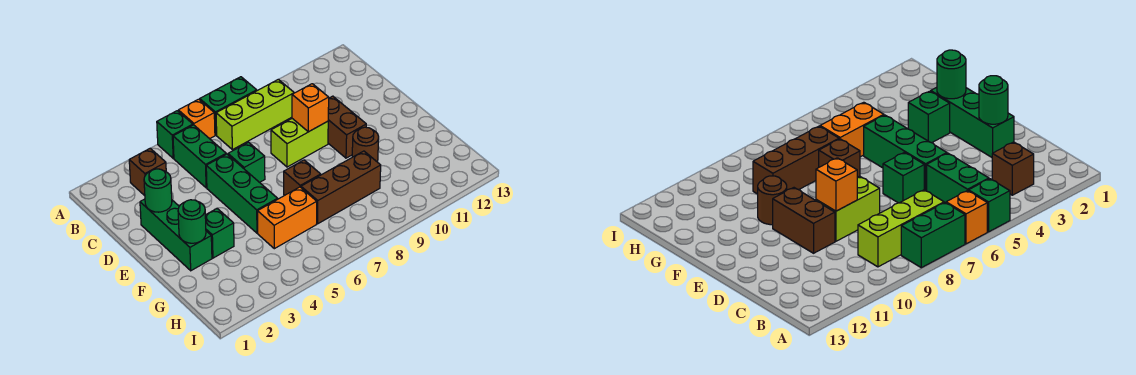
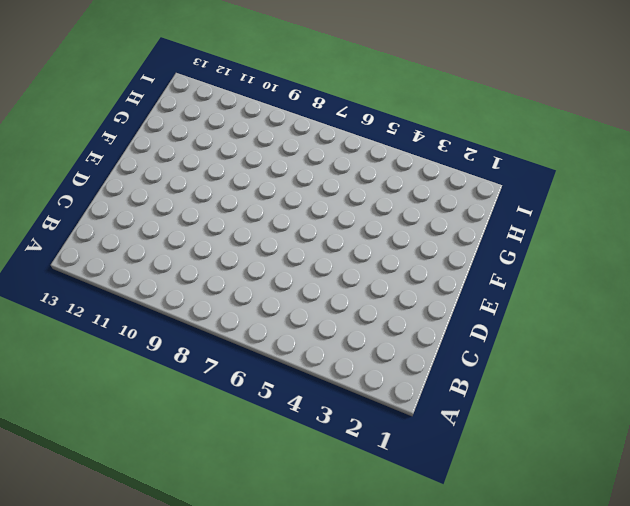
none -> green 1x1 brick [157,111,193,158]
none -> orange 1x1 brick [178,99,215,139]
none -> green 1x2 brick [200,77,257,135]

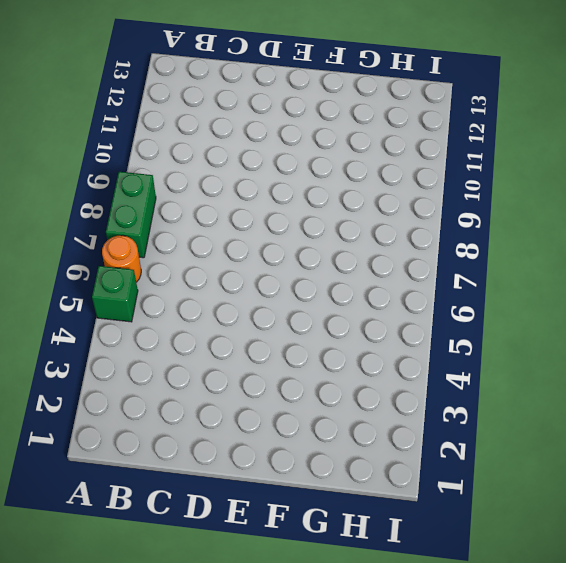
orange 1x1 round brick [102,235,141,282] -> orange 1x1 brick [178,99,215,139]
none -> brown 1x1 brick [129,148,166,196]
none -> green 1x2 brick [173,125,226,188]
none -> lime 1x3 brick [216,79,294,150]

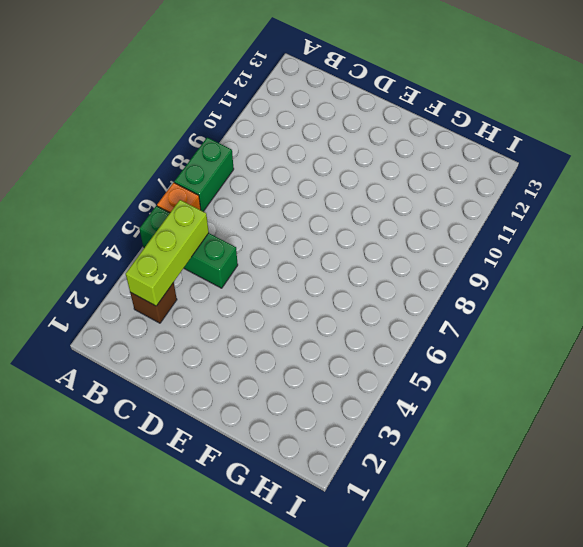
lime 1x3 brick [126,200,209,306] -> lime 1x3 brick moved to [216,79,294,150]
none -> green 1x3 brick [140,199,212,271]
none -> green 1x3 brick [206,154,278,233]
none -> green 1x1 brick [228,142,265,182]

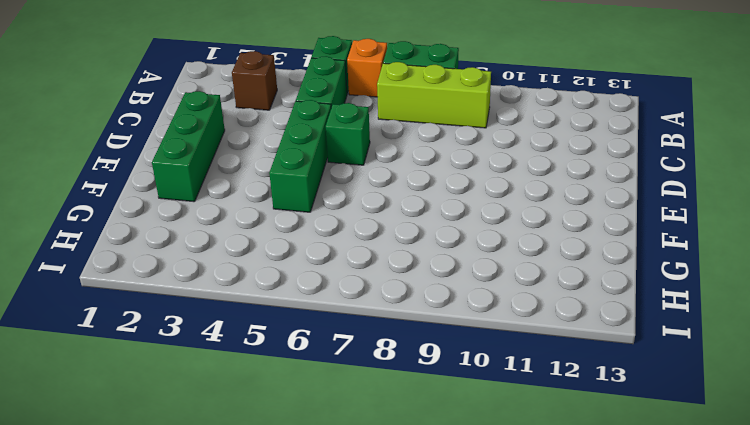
none -> lime 1x2 brick [271,119,328,167]
none -> brown 1x2 brick [328,96,366,158]
none -> green 1x1 brick [205,209,234,258]

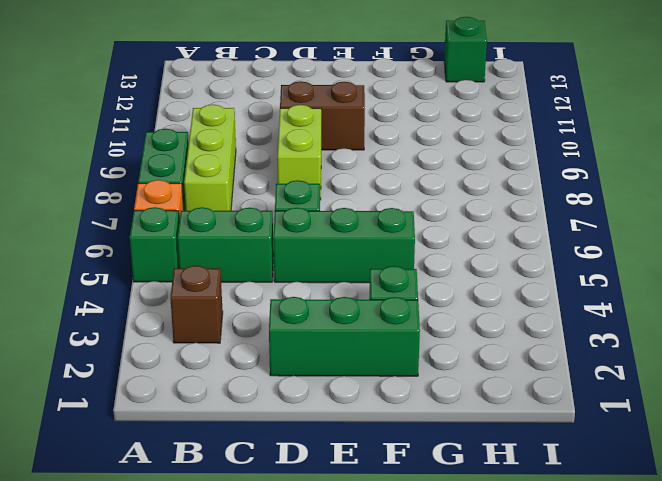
green 1x1 brick [444,17,487,82] -> none
none -> brown 1x1 brick [284,160,321,195]
none -> brown 1x1 round brick [352,127,379,162]
none -> orange 1x2 brick [258,187,317,249]

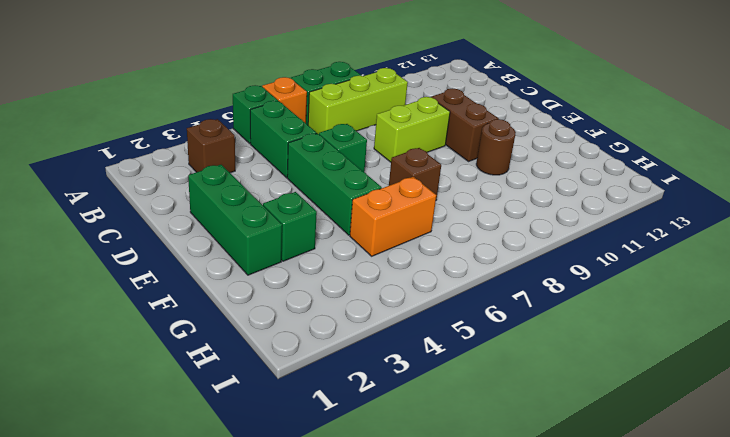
none -> brown 1x3 brick [301,151,381,224]
none -> green 1x1 round brick [144,169,172,212]
none -> orange 1x1 brick [292,84,329,132]

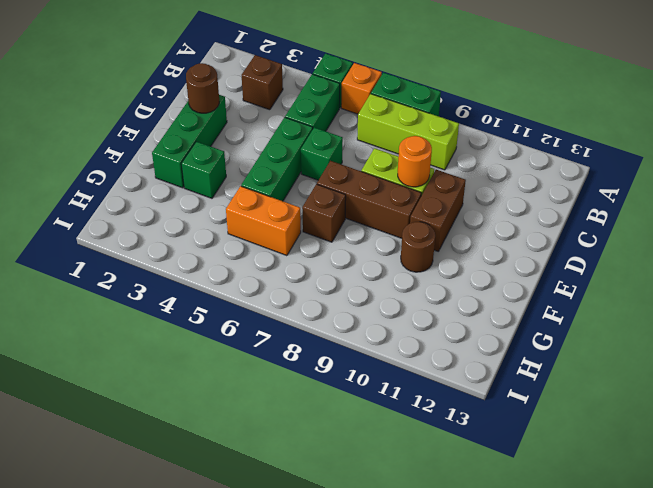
brown 1x1 round brick [186,63,219,113] -> green 1x1 round brick [144,169,172,212]
orange 1x1 round brick [398,136,432,187] -> orange 1x1 brick [292,84,329,132]
brown 1x3 brick [317,161,421,238] -> brown 1x3 brick moved to [301,151,381,224]
none -> green 1x1 round brick [178,200,206,243]

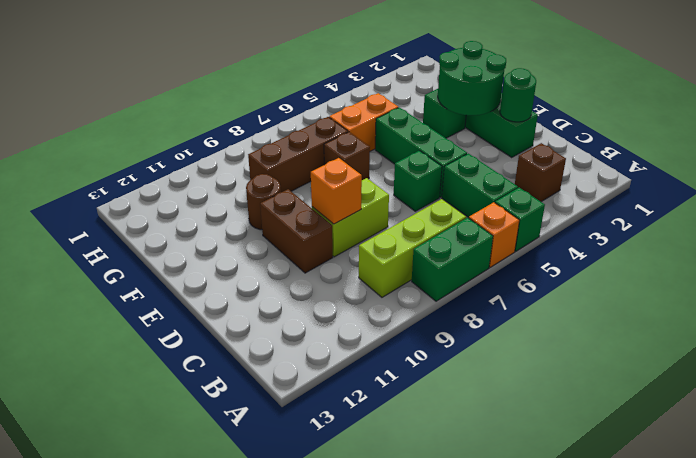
green 2x2 round brick [438,41,506,115] -> green 1x1 round brick [178,200,206,243]

